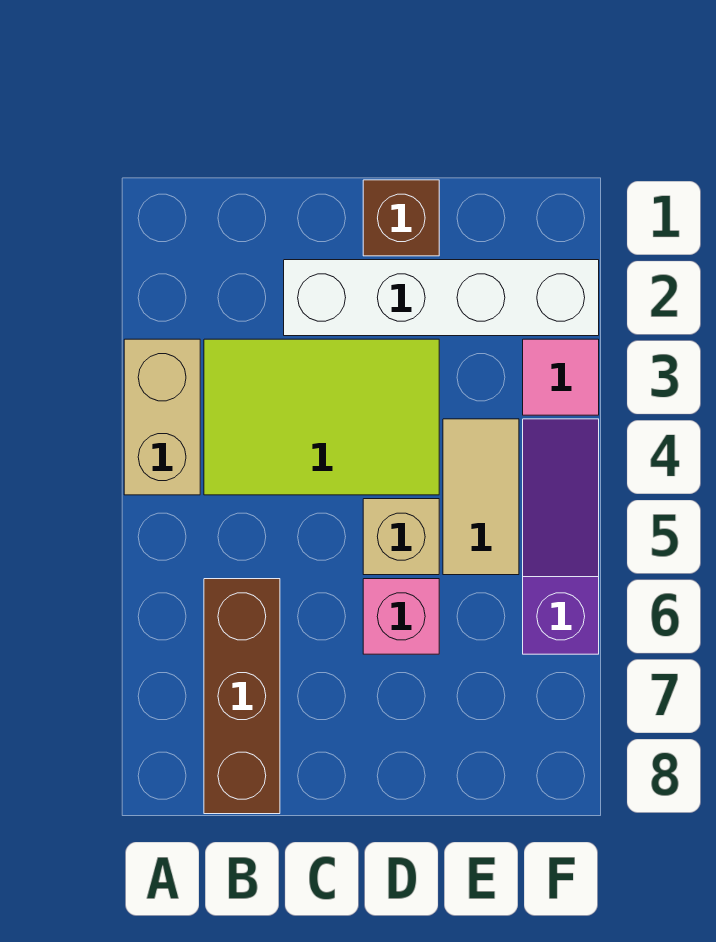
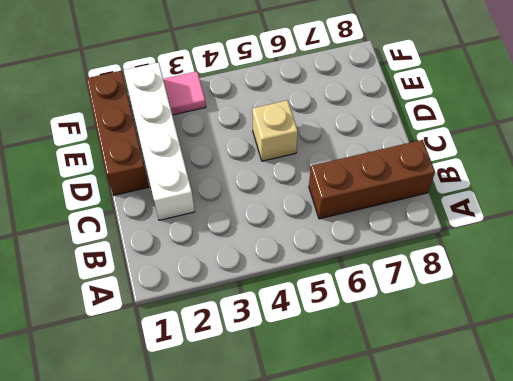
brown 1x3 brick [86,71,149,195] -> brown 1x1 brick [363,180,439,256]
none -> tan 1x2 brick [124,339,200,495]
none -> lime 2x3 tile [204,339,439,495]

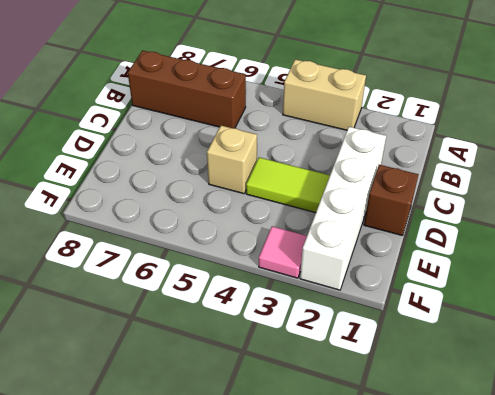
lime 1x2 tile [246,157,330,213] -> lime 2x3 tile [204,339,439,495]
none -> pink 1x1 brick [363,579,439,654]
none -> tan 1x2 tile [443,419,519,575]

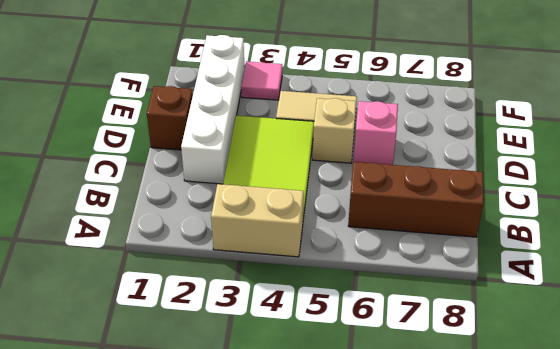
none -> purple 1x3 slope [523,419,599,654]

